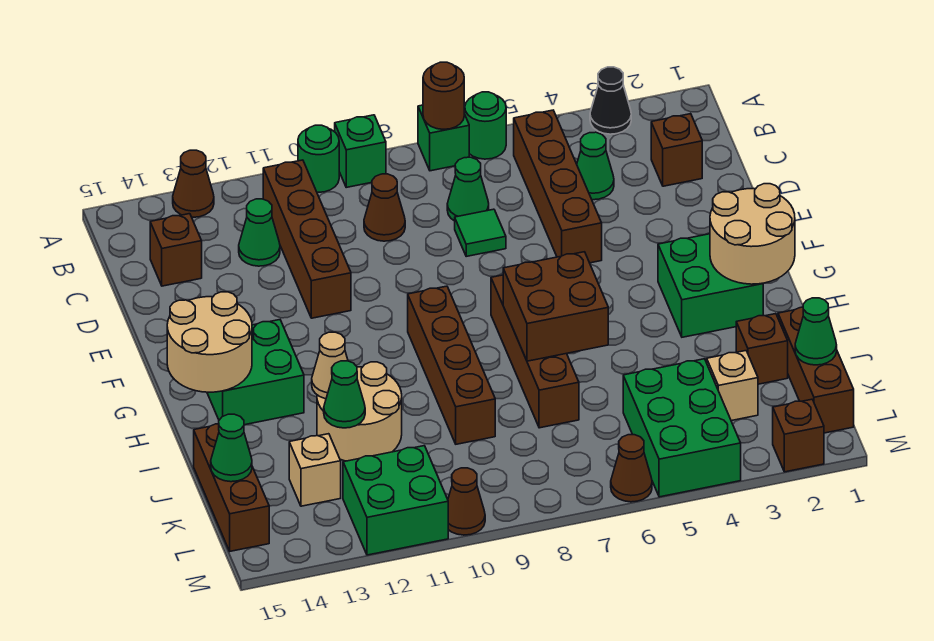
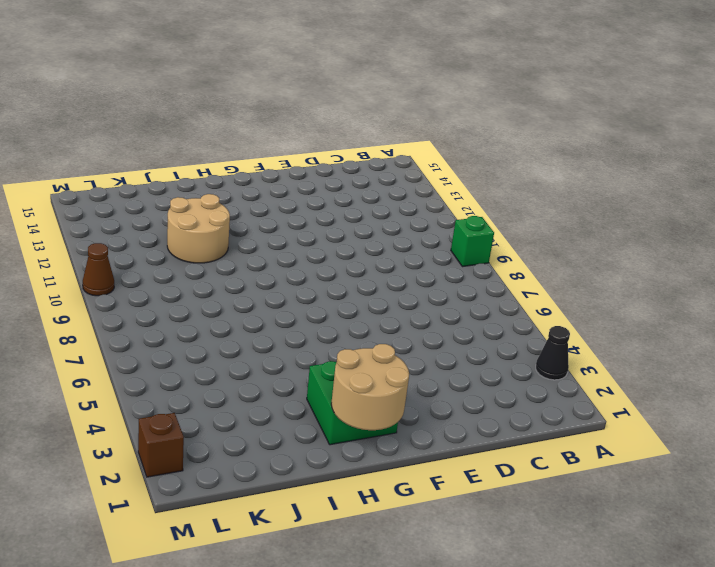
none -> green 1x1 round brick [464,92,506,159]
none -> green 1x1 brick [418,105,469,171]
none -> green 1x1 round brick [298,125,339,192]
none -> brown 1x1 cone [173,150,214,217]

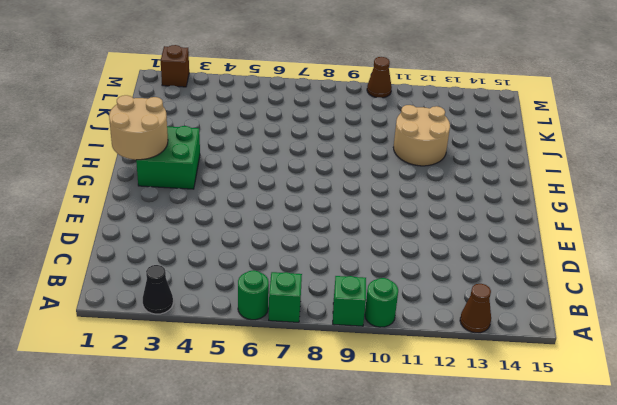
none -> brown 1x4 brick [514,110,602,263]
none -> brown 1x4 brick [263,160,351,318]
none -> brown 1x1 brick [651,114,702,186]
none -> green 1x1 cone [577,132,614,200]

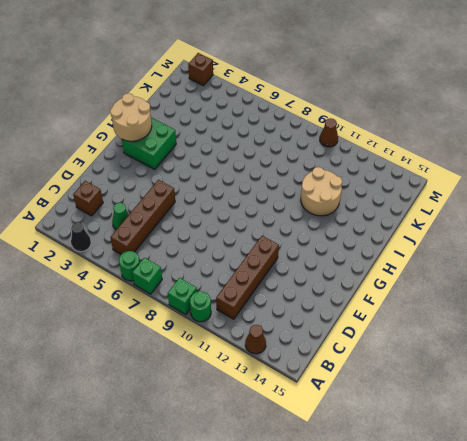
none -> green 1x1 cone [447,157,489,221]
none -> brown 1x1 cone [364,174,405,241]
none -> green 1x1 cone [239,199,280,266]
none -> brown 1x1 brick [150,214,202,286]

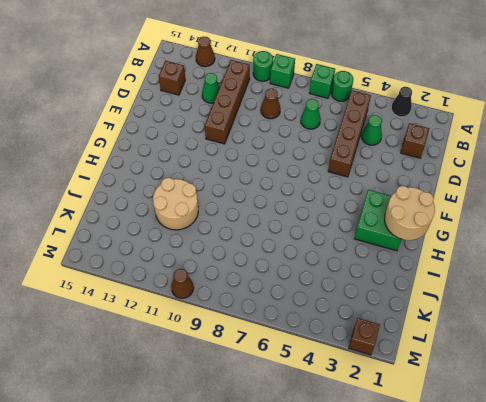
none -> green 1x1 tile [455,209,506,256]
none -> brown 1x4 brick [491,275,579,428]
none -> brown 1x4 brick [408,286,495,444]
none -> green 2x2 brick [207,320,304,425]

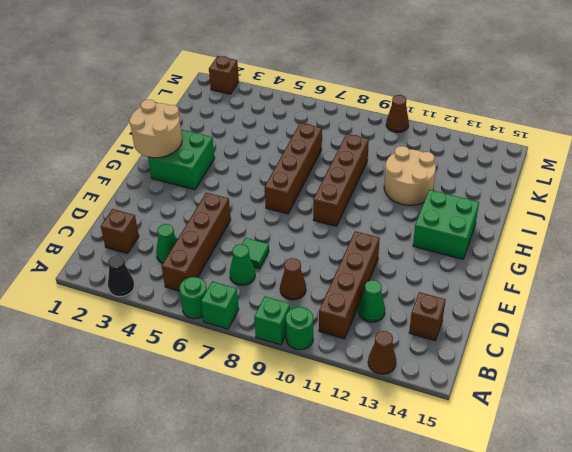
none -> brown 1x3 brick [778,307,854,433]
none -> brown 1x1 brick [736,314,788,384]
none -> brown 1x3 brick [194,424,269,551]
none -> tan 1x1 brick [707,351,758,421]

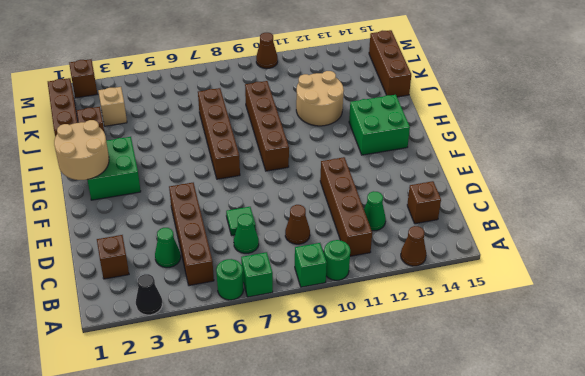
none -> green 2x3 brick [623,359,741,497]
none -> tan 1x1 brick [289,434,341,506]
none -> green 2x2 brick [343,446,448,555]
none -> brown 1x1 cone [611,435,652,502]

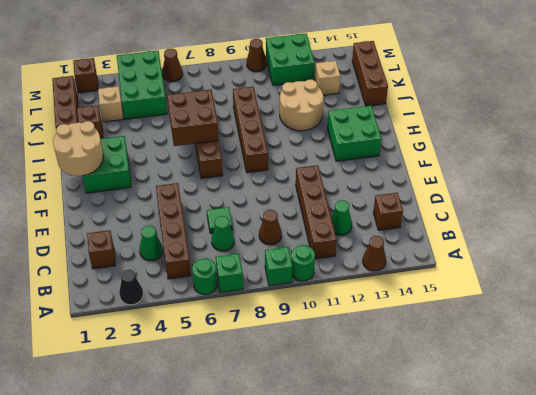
none -> brown 1x1 round brick [423,62,464,129]
none -> tan 2x2 round brick [167,292,252,392]
none -> tan 1x1 cone [312,332,348,399]
none -> green 1x1 cone [324,361,365,428]

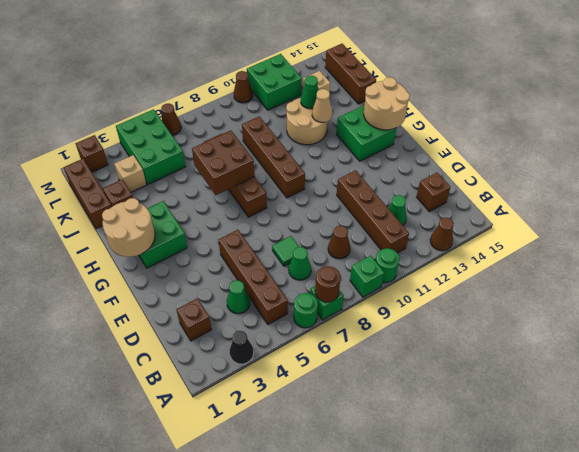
none -> green 1x1 cone [795,298,837,365]
none -> green 1x1 cone [211,414,252,482]

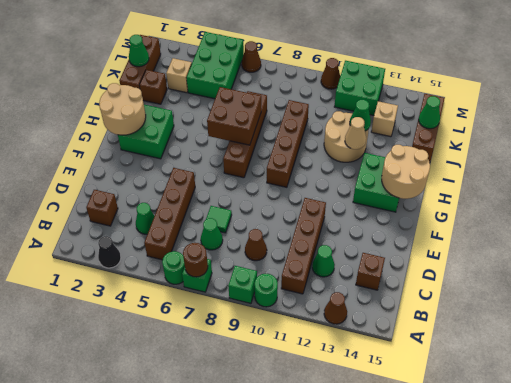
none -> brown 1x1 brick [773,399,824,472]

